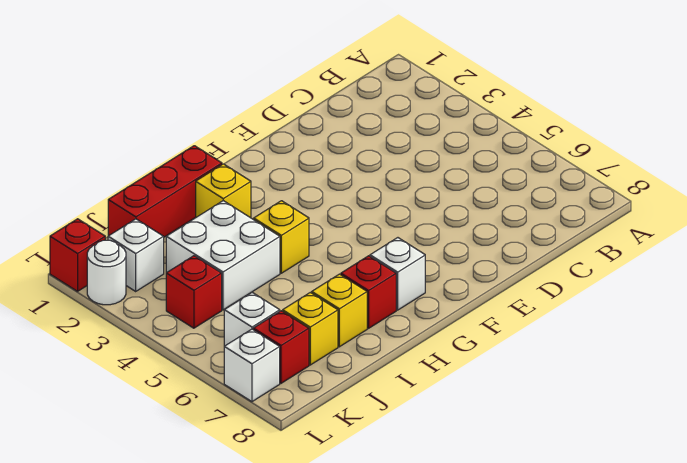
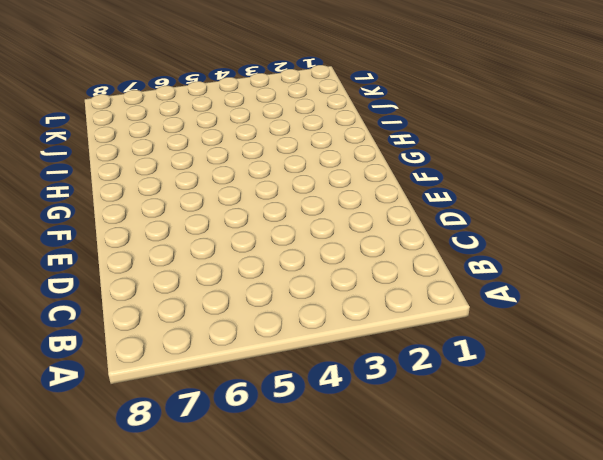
none -> white 1x1 brick [370,238,425,310]
none -> red 1x3 brick [108,146,222,237]
none -> yellow 1x1 brick [196,164,251,218]

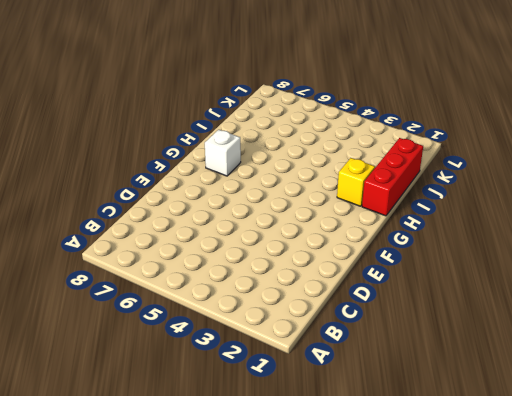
none -> yellow 1x1 brick [254,201,309,273]
none -> red 1x1 brick [341,256,396,328]
none -> white 2x2 brick [166,201,280,310]

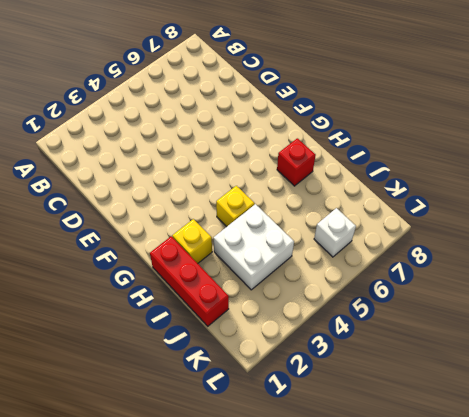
none -> white 1x1 brick [370,238,425,310]
none -> yellow 1x1 brick [312,274,367,347]
none -> yellow 1x1 brick [283,292,338,365]

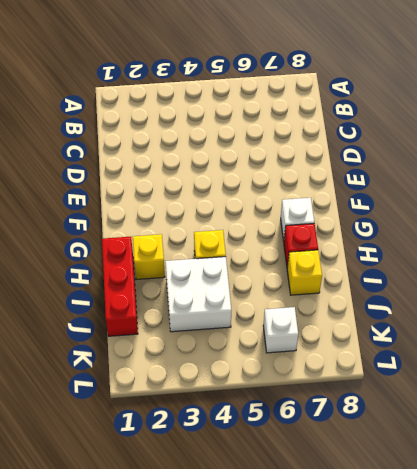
none -> yellow 1x1 brick [283,292,338,365]
none -> white 1x1 brick [108,219,164,291]
none -> red 1x1 brick [166,256,222,328]

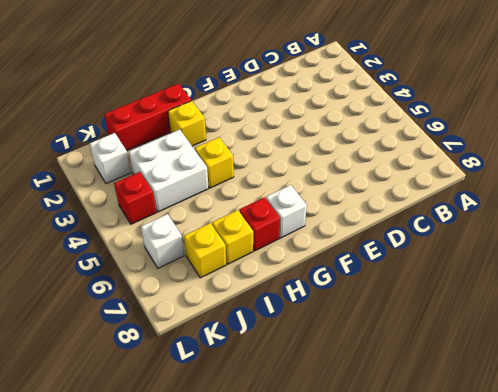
none -> red 1x1 brick [253,311,309,383]
none -> red 1x1 brick [50,219,105,291]
none -> white 1x1 round brick [87,240,126,305]

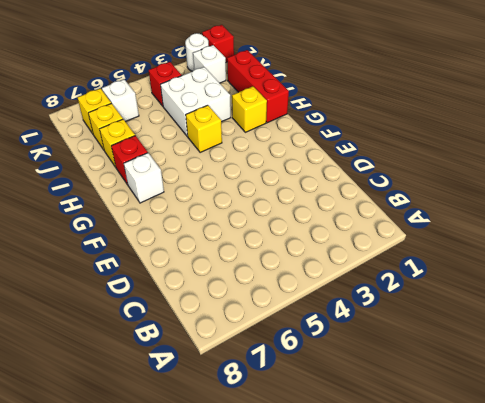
yellow 1x1 brick [77,88,111,134] -> red 1x1 brick [253,311,309,383]
none -> white 1x1 brick [224,329,280,402]

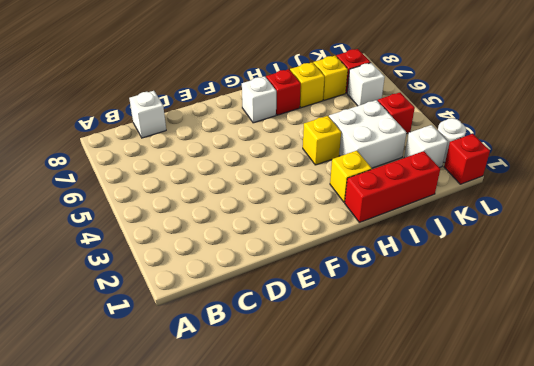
white 1x1 brick [129,91,166,138] -> white 1x1 brick moved to [224,329,280,402]

